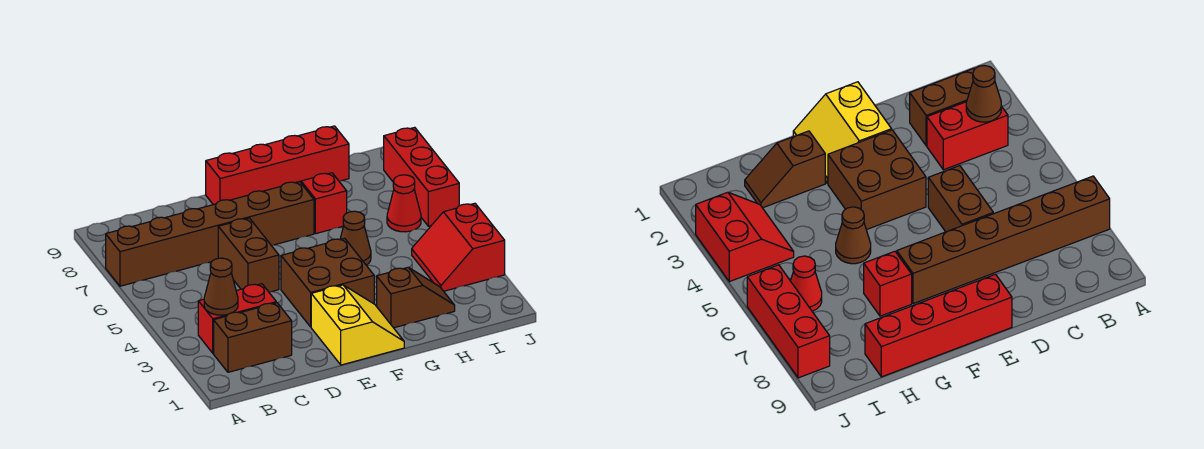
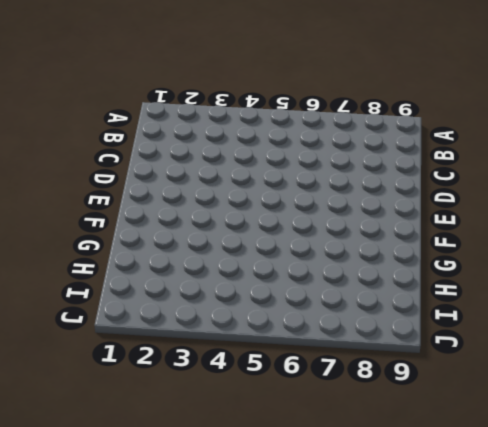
none -> brown 1x6 brick [106,182,314,286]
none -> brown 1x2 brick [214,303,292,372]
none -> red 1x2 brick [198,284,276,353]

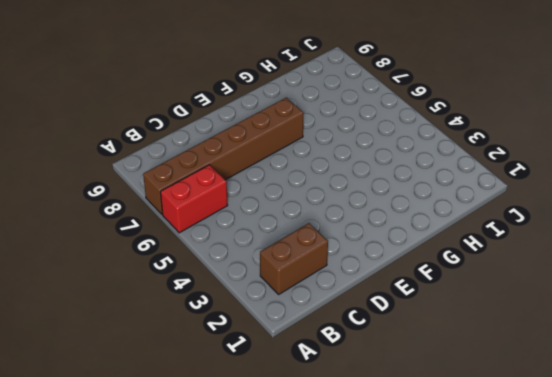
red 1x2 brick [161,165,228,233] -> red 1x2 brick moved to [198,284,276,353]
none -> brown 1x2 brick [218,218,279,292]
none -> yellow 2x2 slope [311,285,404,365]
none -> brown 2x2 brick [281,238,374,327]

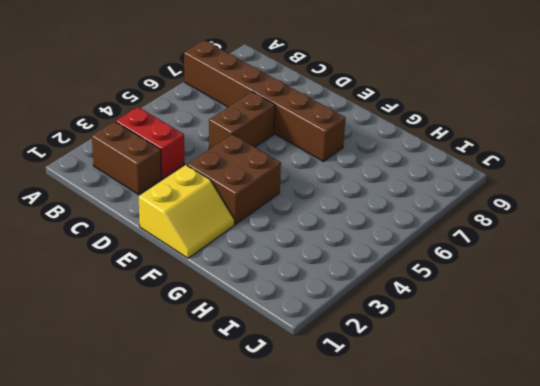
none -> red 1x4 brick [206,126,349,205]
none -> brown 1x2 slope [377,267,455,328]
none -> brown 1x1 cone [340,211,371,265]

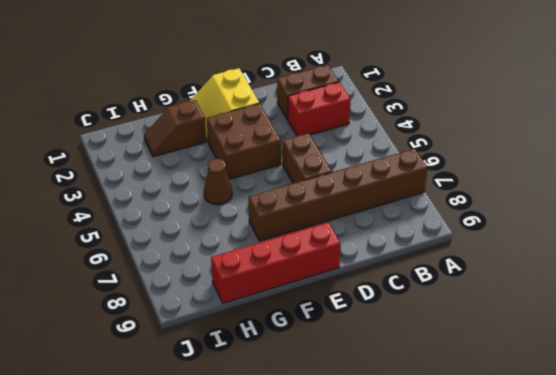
none -> red 1x1 brick [301,173,347,234]
none -> red 2x2 slope [412,203,505,291]
none -> red 1x1 cone [387,175,421,232]

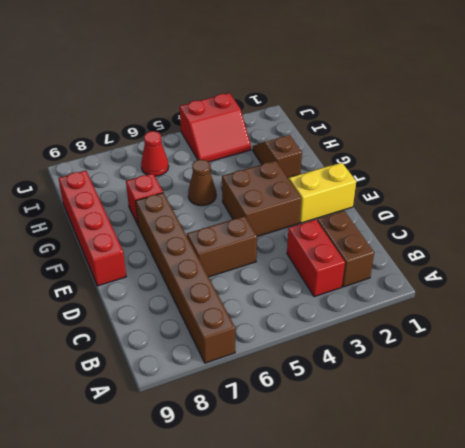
none -> red 1x3 brick [384,127,459,226]
none -> brown 1x1 cone [204,258,238,315]

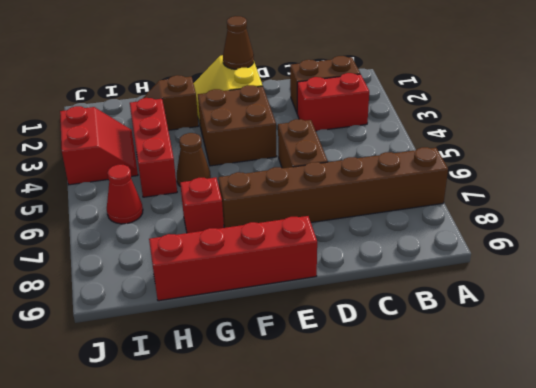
brown 1x1 cone [223,16,254,69] -> brown 1x1 cone moved to [204,258,238,315]
red 1x3 brick [130,98,177,197] -> red 1x3 brick moved to [384,127,459,226]

